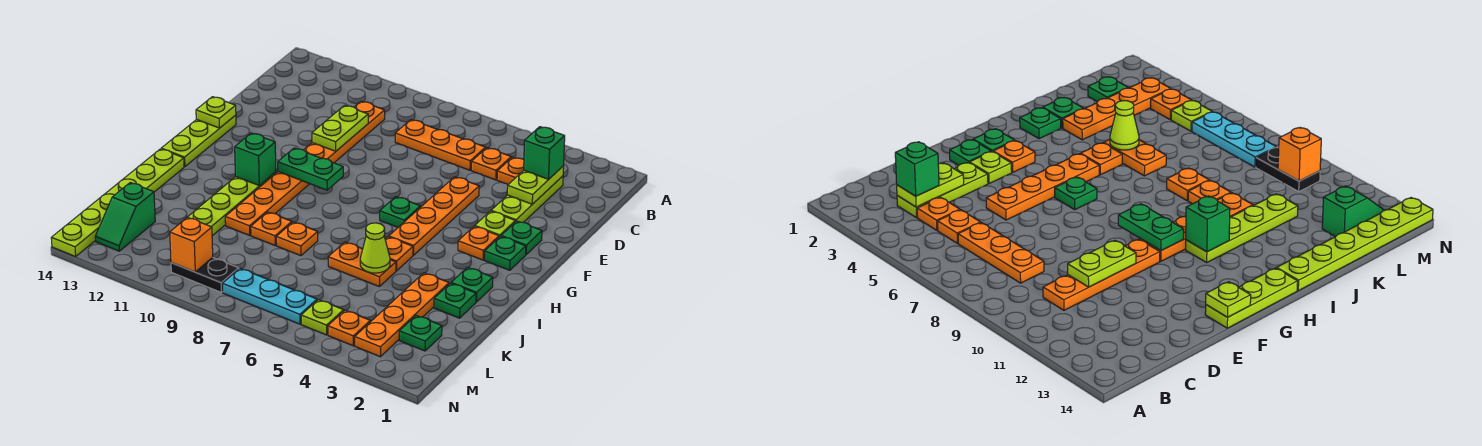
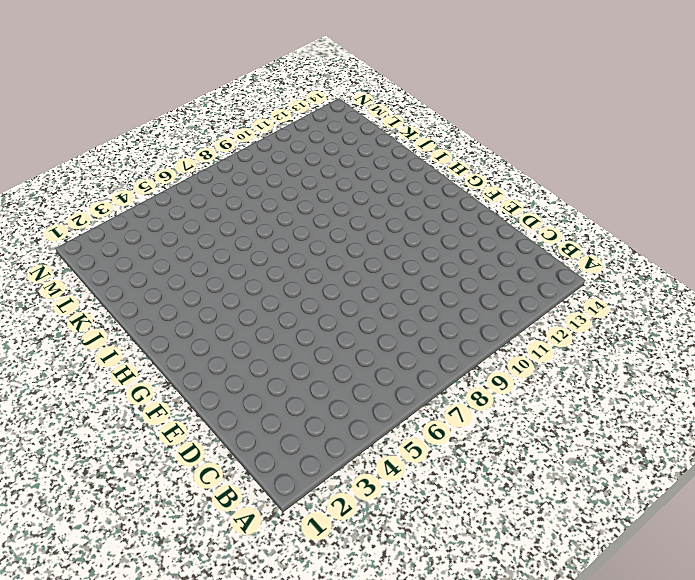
none -> lime 1x3 plate [491,176,563,222]
none -> orange 1x1 plate [497,157,524,184]
none -> orange 1x1 plate [471,148,511,180]
none -> orange 1x3 plate [395,120,486,170]

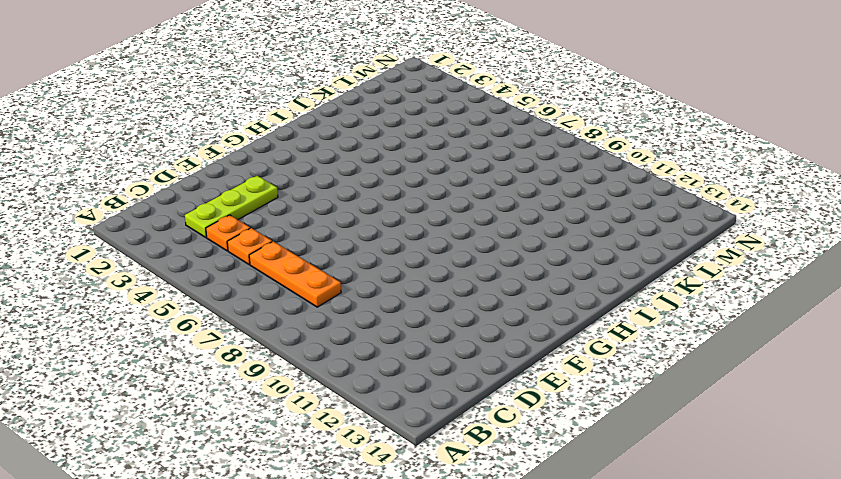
none -> orange 1x4 plate [304,101,385,163]
none -> orange 1x4 plate [389,177,479,255]
none -> green 1x1 plate [501,221,542,255]
none -> lime 1x1 plate [475,211,515,237]

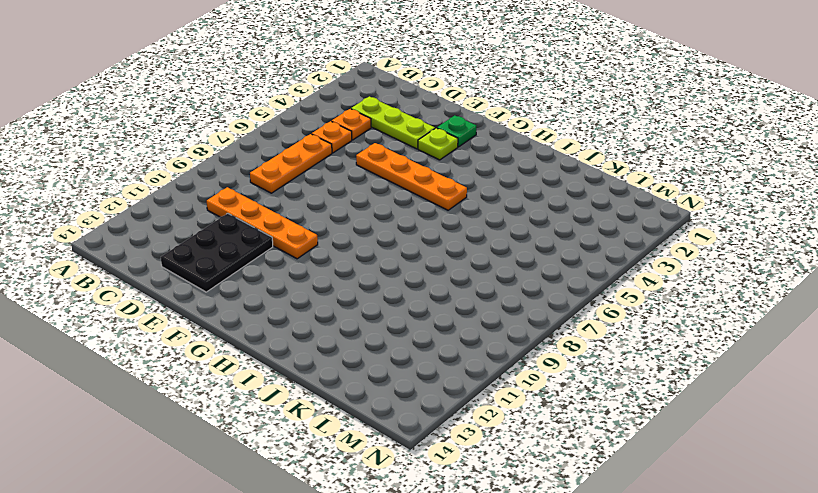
black 2x3 plate [161,213,273,292] -> none
none -> lime 1x3 plate [161,115,236,167]
none -> green 1x1 plate [485,236,526,270]
none -> orange 1x1 plate [458,226,499,260]
none -> green 1x1 plate [380,197,420,227]

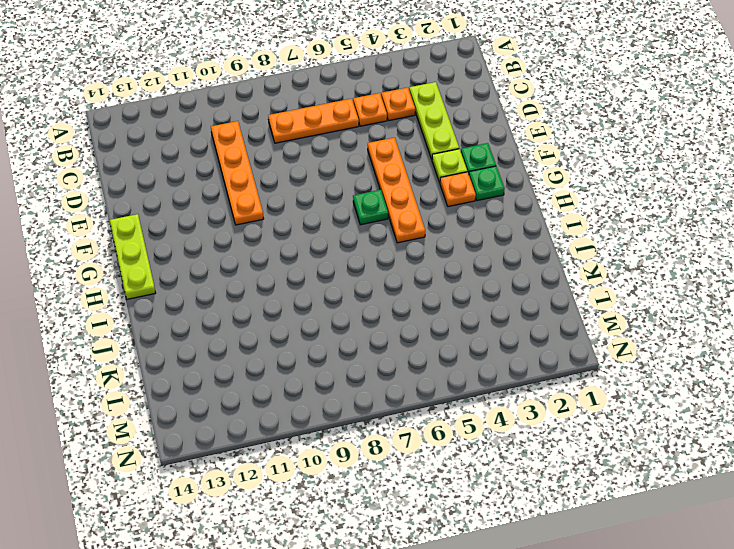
none -> orange 1x4 plate [225,172,309,235]
none -> lime 1x4 plate [188,172,276,236]
none -> green 1x1 plate [451,267,493,302]
none -> orange 1x1 plate [385,237,413,271]

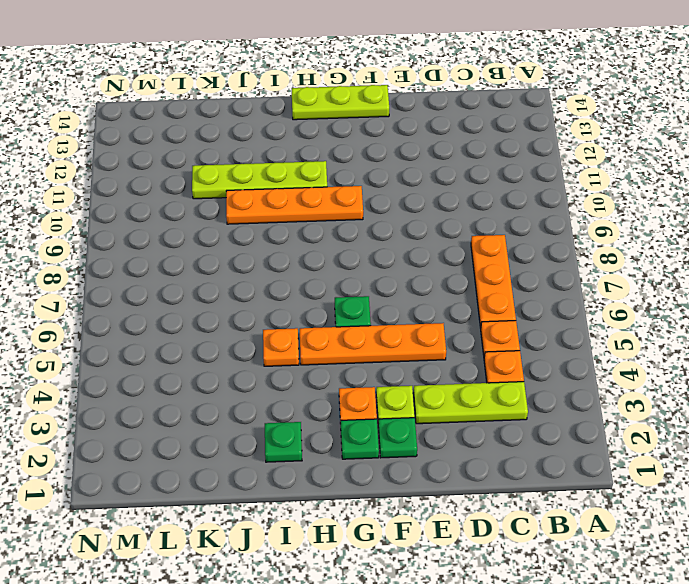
none -> orange 1x4 plate [304,101,385,163]
none -> lime 1x6 plate [51,149,184,257]
none -> green 1x1 plate [434,283,476,318]
none -> orange 1x4 plate [355,273,449,357]

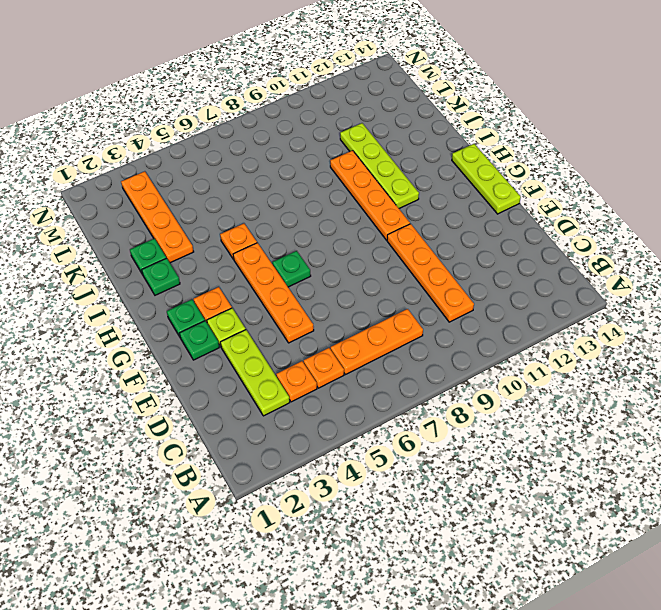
none -> lime 1x6 plate [51,149,184,257]
none -> orange 1x2 plate [328,242,396,286]
none -> orange 1x1 plate [276,222,318,256]
none -> orange 1x1 plate [251,212,292,245]

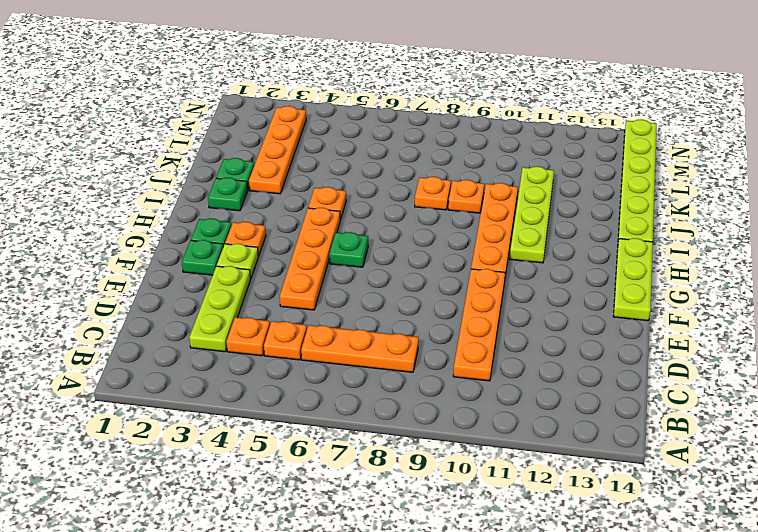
none -> orange 1x2 plate [328,242,396,286]
none -> green 1x1 plate [399,315,442,351]
none -> green 1x2 slope [95,183,155,251]
none -> orange 1x1 plate [328,310,370,346]

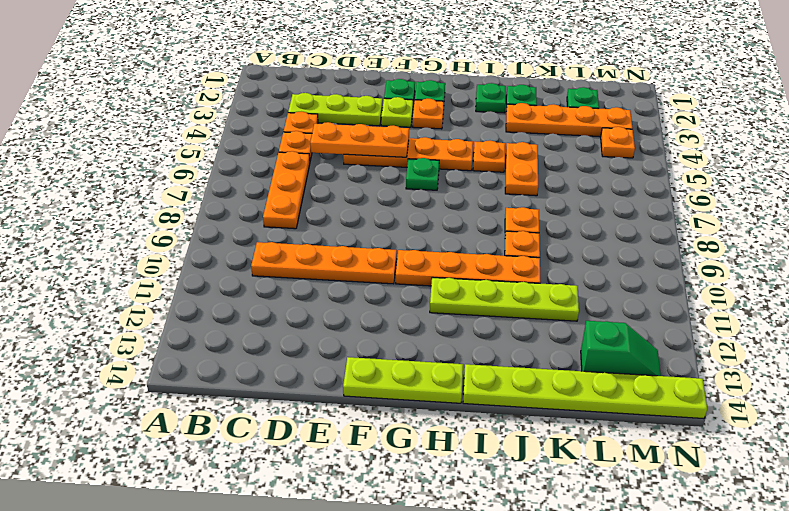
orange 1x3 plate [310,122,409,157] -> none
none -> lime 1x1 plate [301,300,344,335]
none -> cyan 1x3 plate [222,269,317,324]
none -> black 1x2 plate [171,257,239,293]
none -> lime 1x2 plate [507,166,564,204]

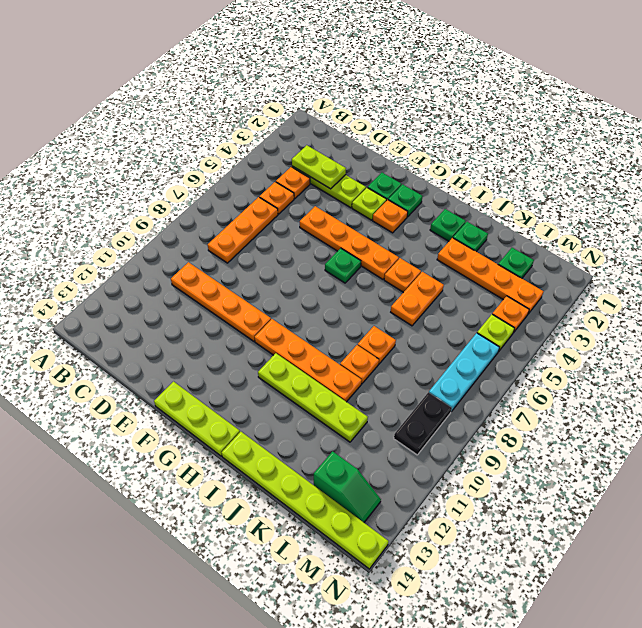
none -> lime 1x2 plate [312,105,368,151]
none -> lime 1x1 plate [196,97,236,128]
none -> green 1x2 plate [278,148,343,190]
none -> green 1x1 brick [235,133,276,186]

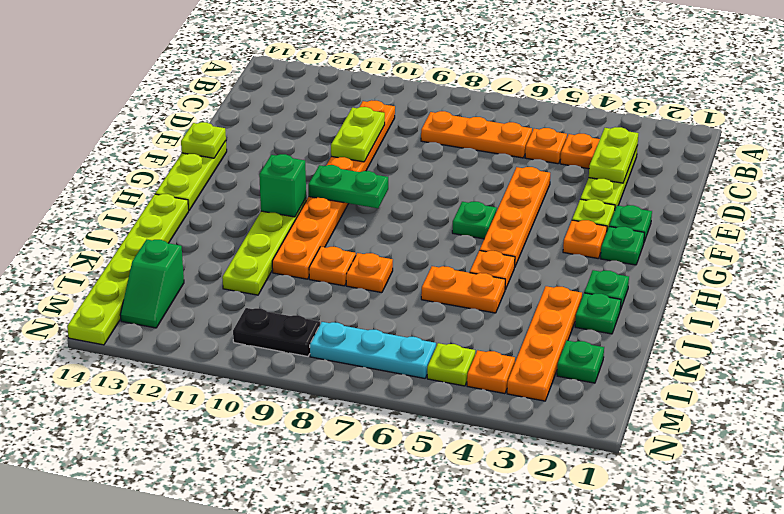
none -> lime 1x1 cone [360,223,390,273]
none -> orange 1x1 brick [170,217,213,272]
none -> green 1x1 brick [524,127,565,179]

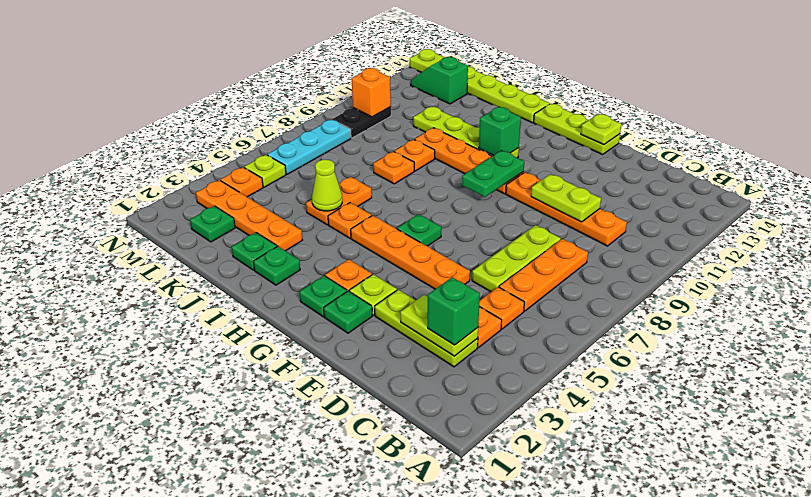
lime 1x3 plate [472,225,561,292] -> none

